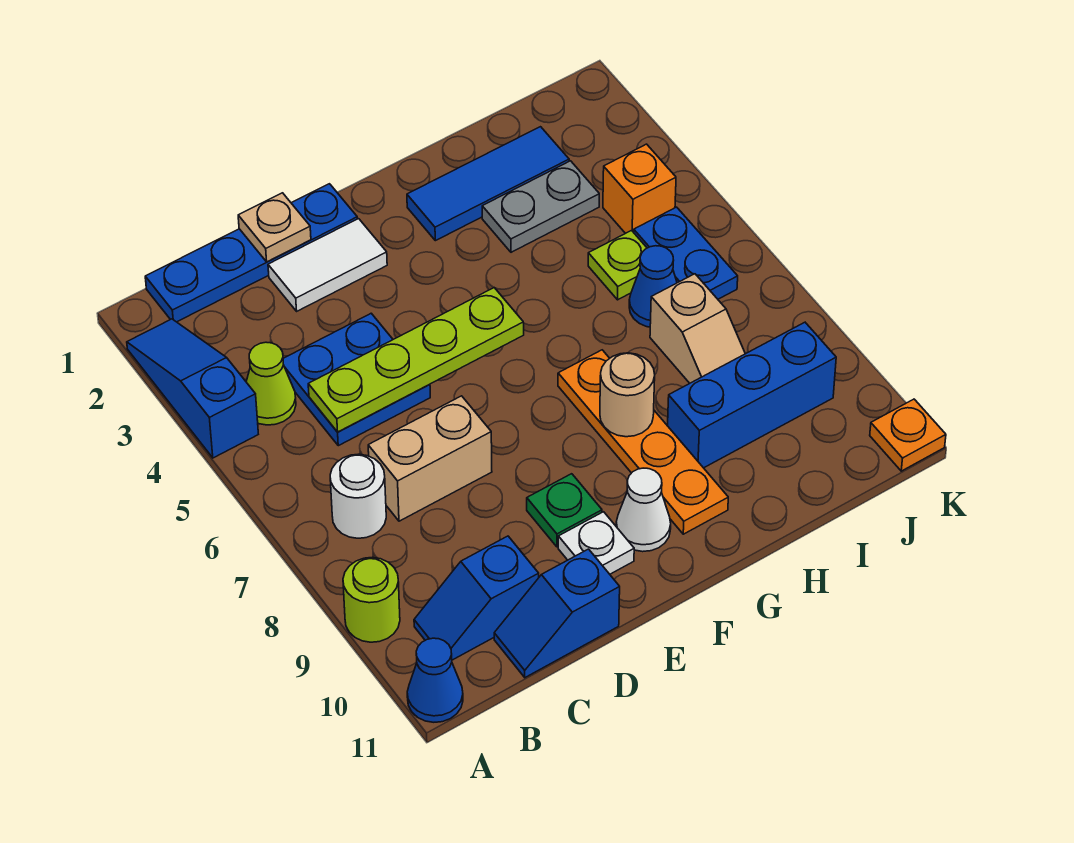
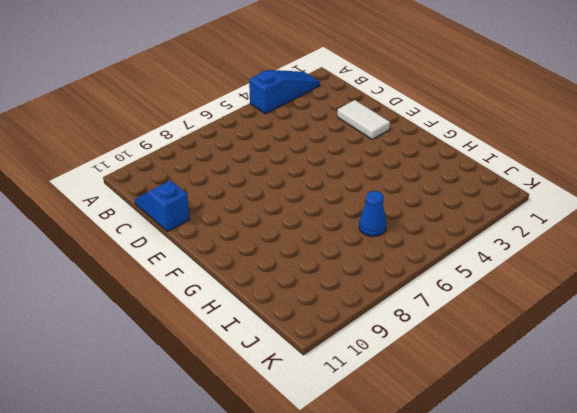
none -> lime 1x1 round brick [343,557,400,642]
none -> blue 1x1 cone [407,638,463,722]
none -> blue 1x4 plate [145,184,357,322]

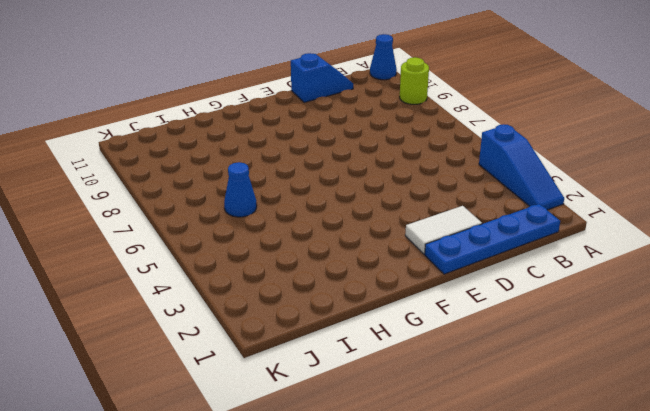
none -> lime 1x1 cone [246,342,296,425]
none -> white 1x1 round brick [330,454,386,538]
none -> blue 1x2 slope [414,536,539,660]

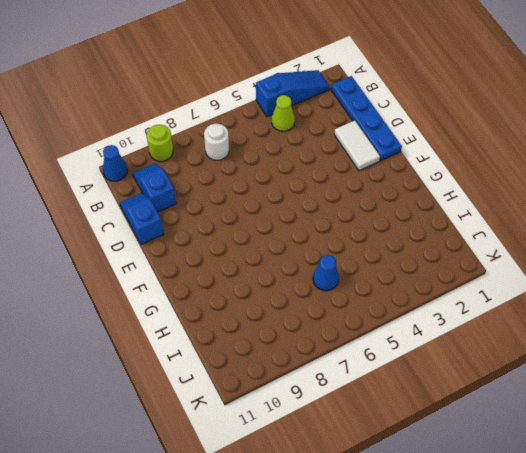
none -> blue 2x2 plate [283,313,430,446]
none -> tan 1x2 brick [368,396,492,521]
none -> green 1x1 plate [527,474,602,547]

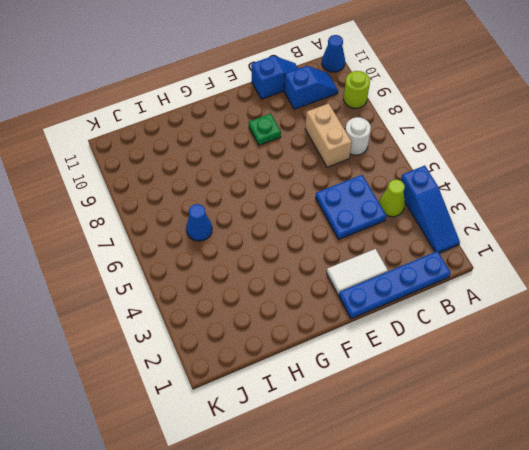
tan 1x2 brick [305,103,352,167] -> tan 1x2 brick turned to [368,396,492,521]
none -> white 1x1 plate [558,512,634,574]
none -> white 1x1 cone [616,468,671,552]
none -> blue 1x3 tile [407,127,569,241]

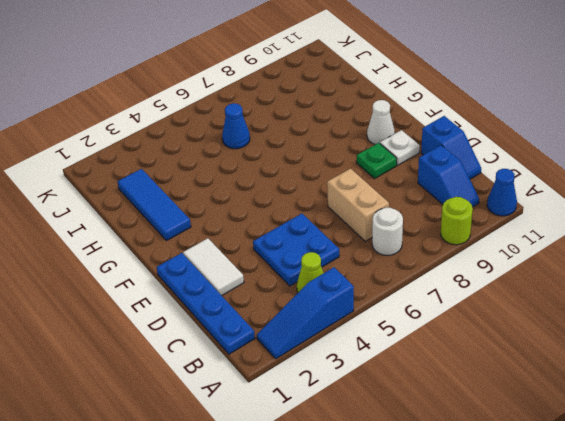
none -> orange 1x4 plate [558,350,728,534]
none -> grey 1x2 plate [482,161,599,252]
none -> blue 1x3 brick [668,322,836,468]

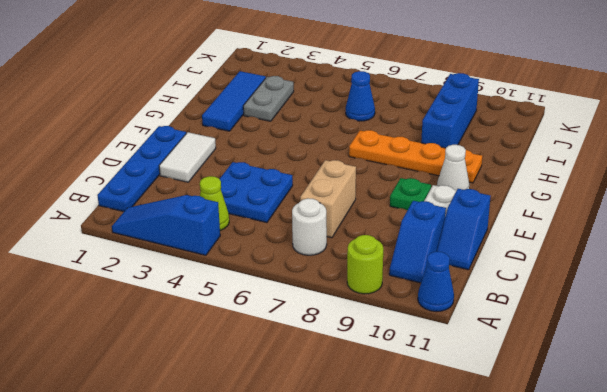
none -> lime 1x1 plate [588,231,647,300]
none -> tan 1x2 slope [650,274,745,383]
none -> orange 1x1 brick [603,144,676,234]

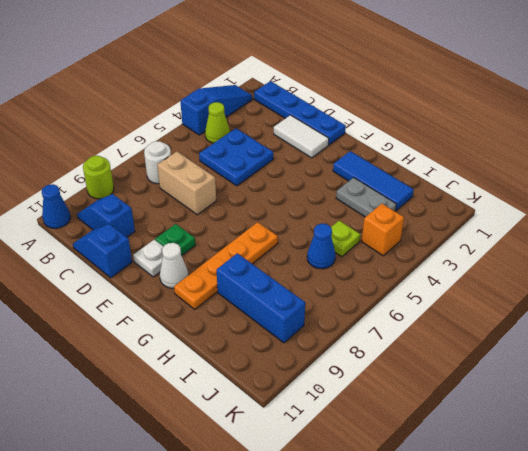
none -> tan 1x2 slope [650,274,745,383]
none -> blue 1x2 plate [634,207,738,299]
none -> orange 1x1 plate [870,399,946,471]

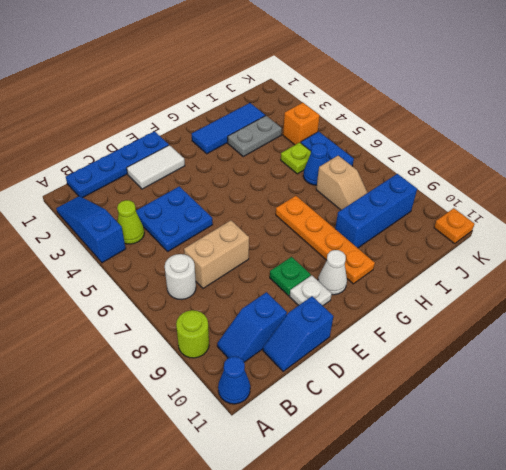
none -> lime 1x4 plate [308,288,524,432]
none -> tan 1x1 plate [238,193,311,262]
none -> tan 1x1 round brick [600,353,655,437]

